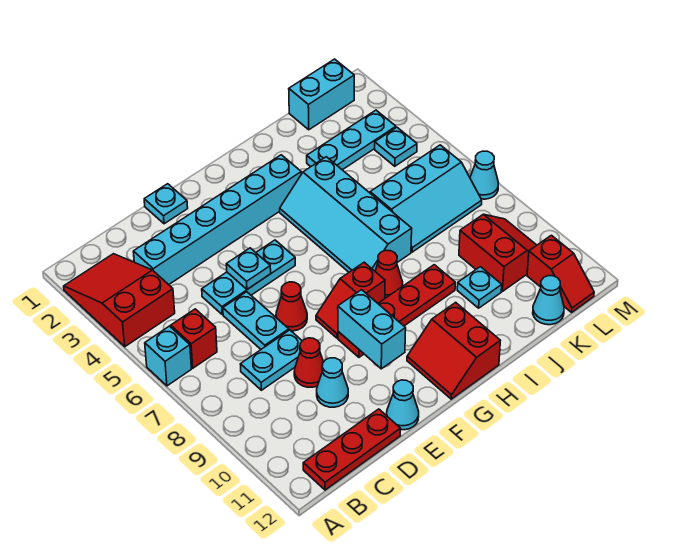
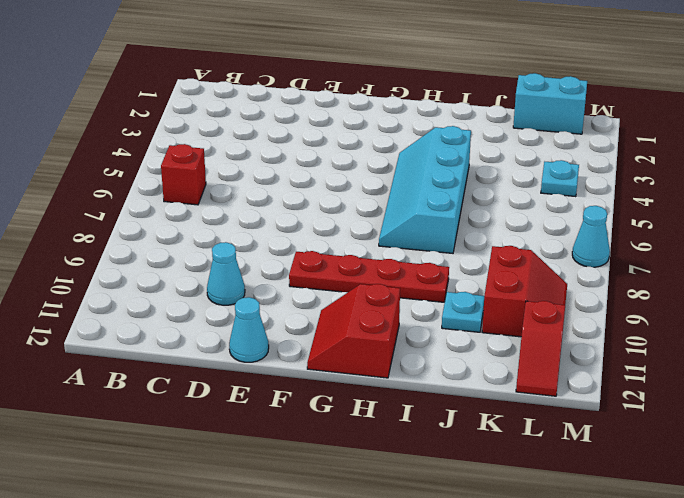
none -> red 2x3 slope [64,254,175,347]
none -> cyan 1x1 brick [145,326,191,386]
none -> red 1x3 plate [303,409,401,490]

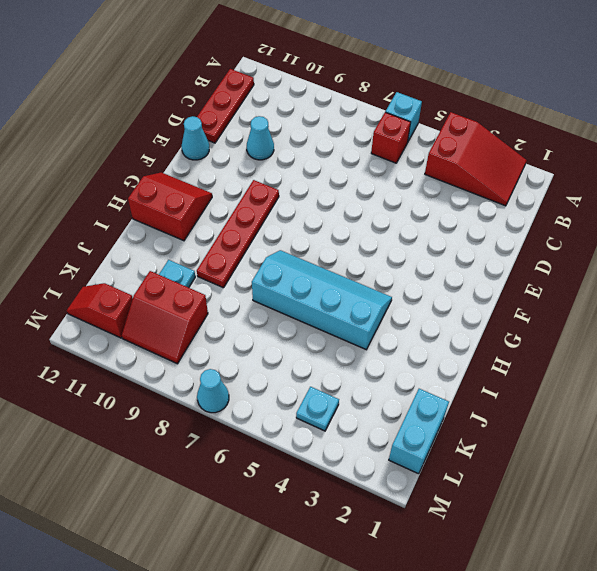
none -> cyan 1x6 brick [133,155,301,285]
none -> cyan 1x2 plate [240,330,302,390]
none -> cyan 1x3 plate [202,240,295,314]

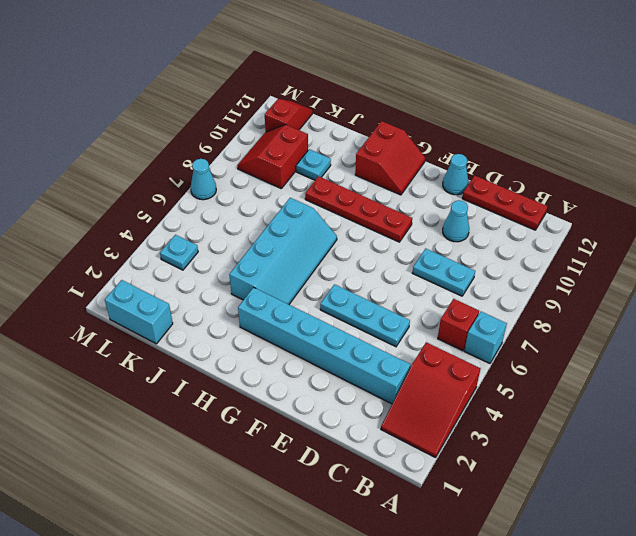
none -> cyan 1x2 plate [223,292,289,349]
none -> red 1x1 cone [294,338,323,387]
none -> cyan 1x1 plate [144,184,188,224]

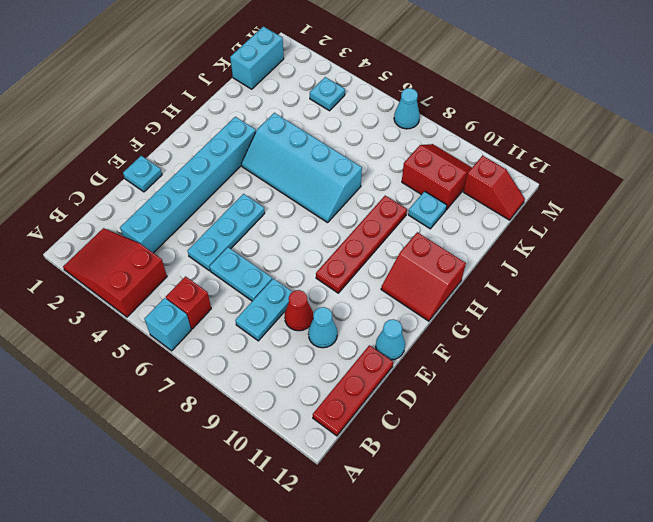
none -> red 1x1 cone [276,282,307,331]
none -> red 1x2 slope [316,262,385,338]
none -> red 1x1 cone [375,250,403,298]

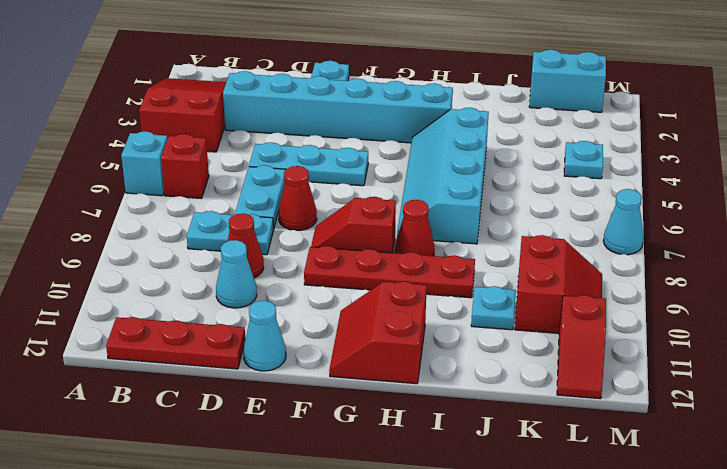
none -> cyan 1x3 plate [307,110,396,170]
none -> cyan 2x3 slope [370,145,482,252]
none -> cyan 1x1 cone [533,276,564,325]

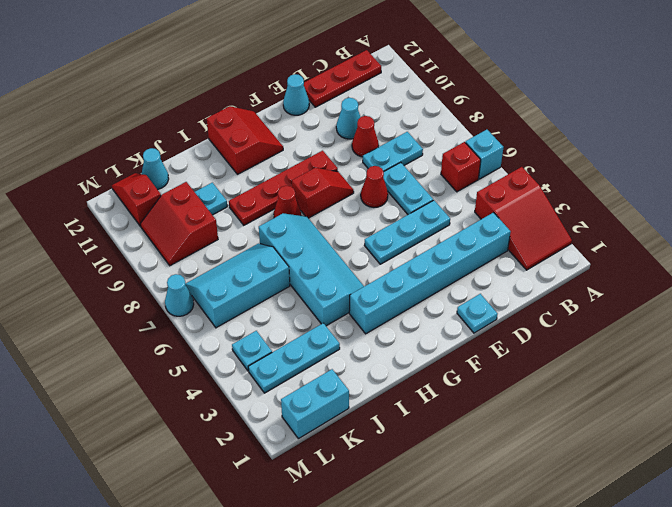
none -> cyan 1x1 plate [226,248,271,289]
none -> cyan 1x2 brick [338,290,406,369]

